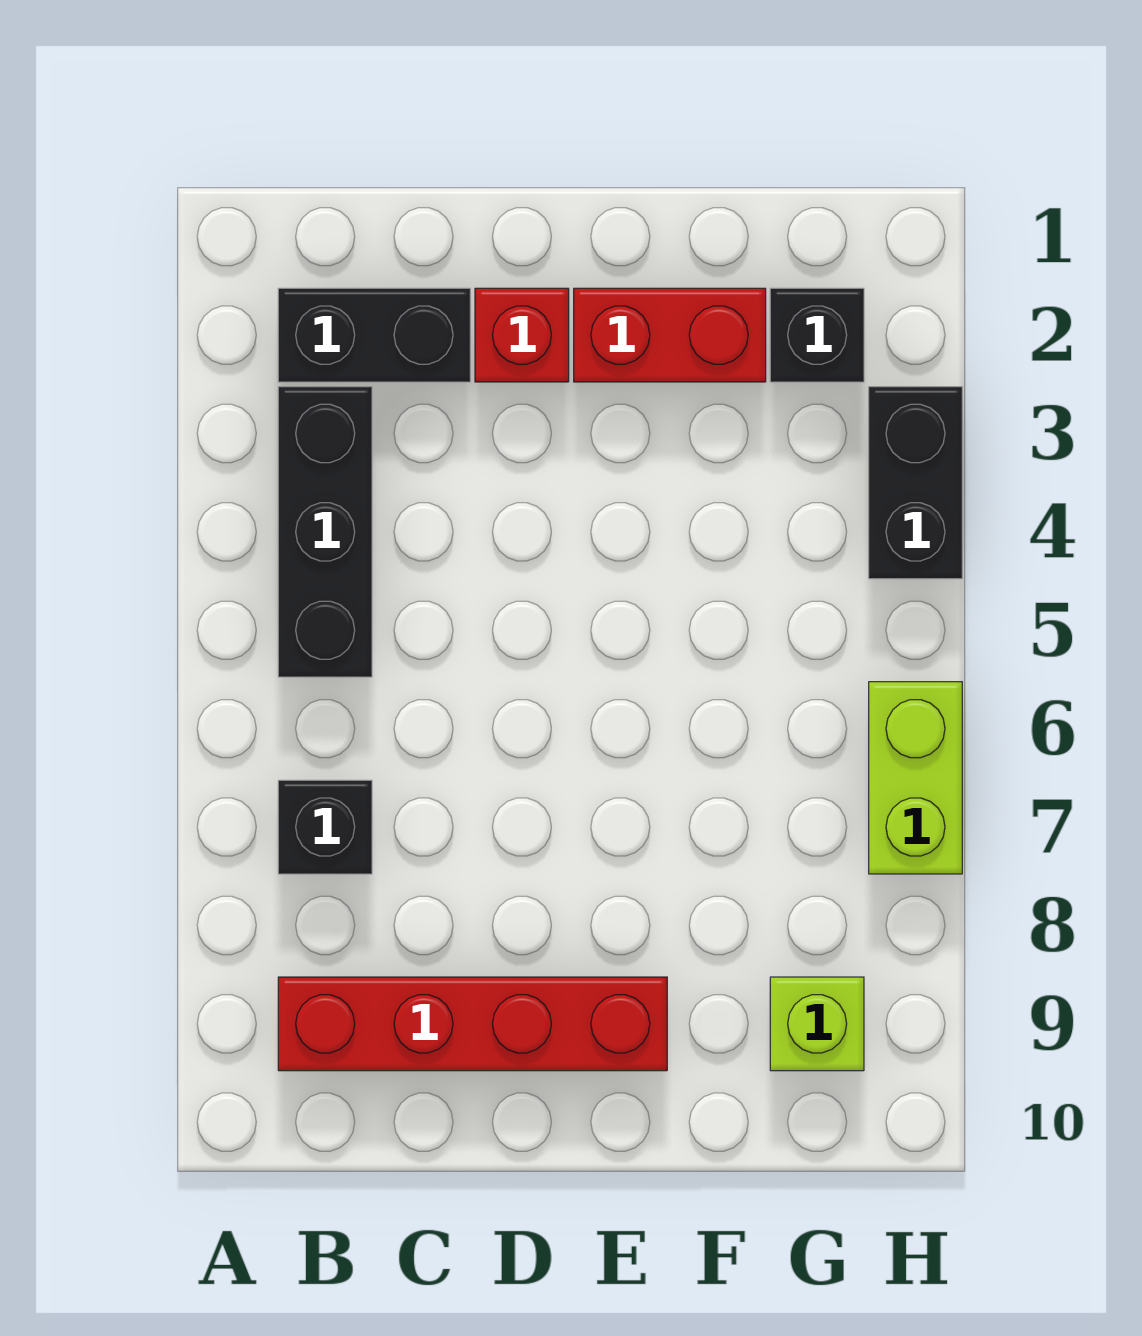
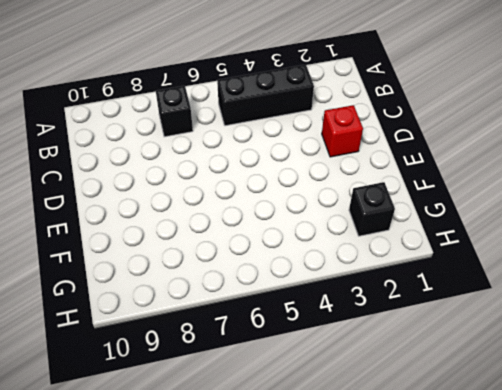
none -> black 1x2 brick [278,288,470,382]
none -> red 1x4 brick [278,977,667,1071]

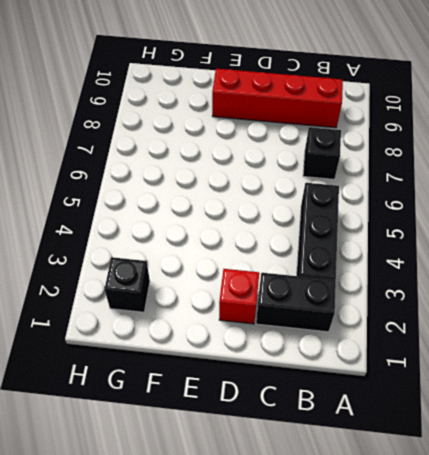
none -> red 1x2 brick [574,288,766,382]
none -> lime 1x1 brick [770,977,864,1071]

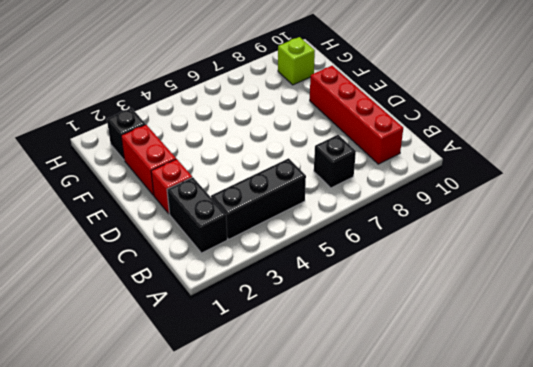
none -> black 1x2 brick [869,387,962,579]
none -> lime 1x2 brick [869,682,962,874]

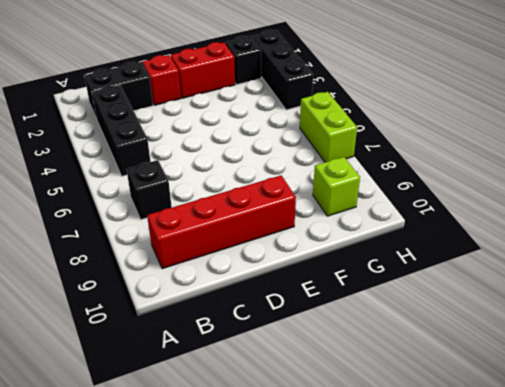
black 1x3 brick [252,30,313,110] -> black 1x2 brick [869,387,962,579]

